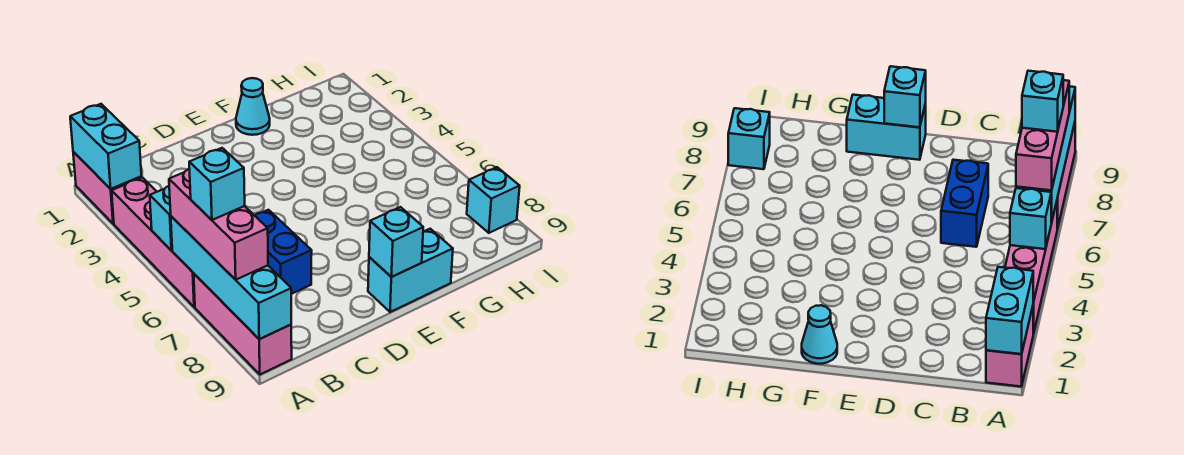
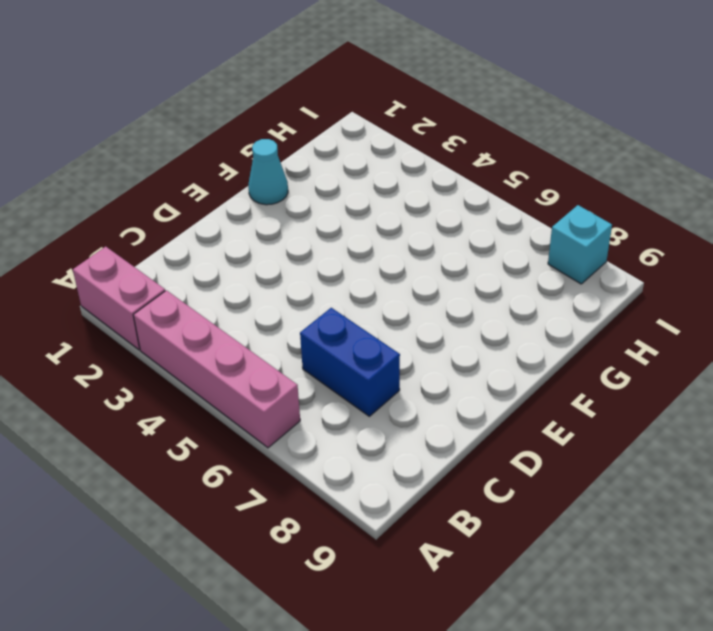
none -> pink 1x3 brick [194,274,292,374]
none -> cyan 1x2 brick [368,229,453,312]
none -> cyan 1x2 brick [70,104,141,189]

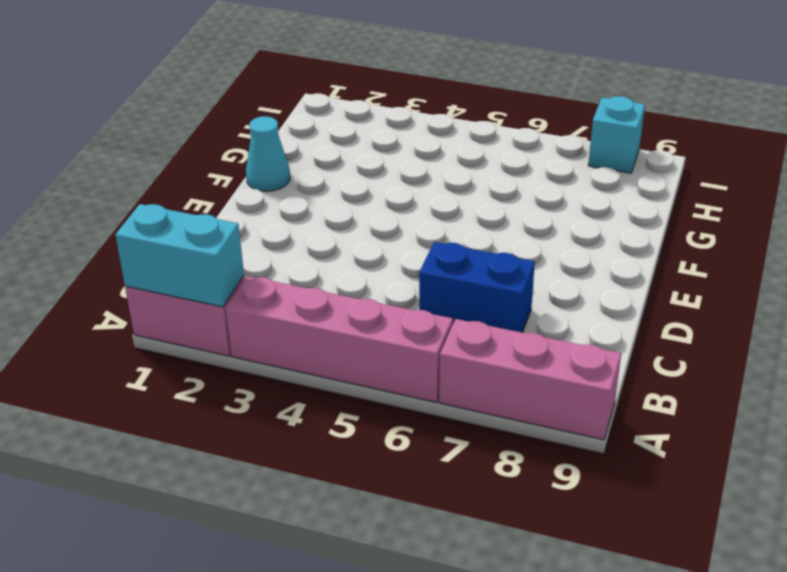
none -> cyan 1x2 brick [368,229,453,312]
none -> cyan 1x1 brick [150,186,172,250]
none -> cyan 1x4 brick [171,216,291,339]

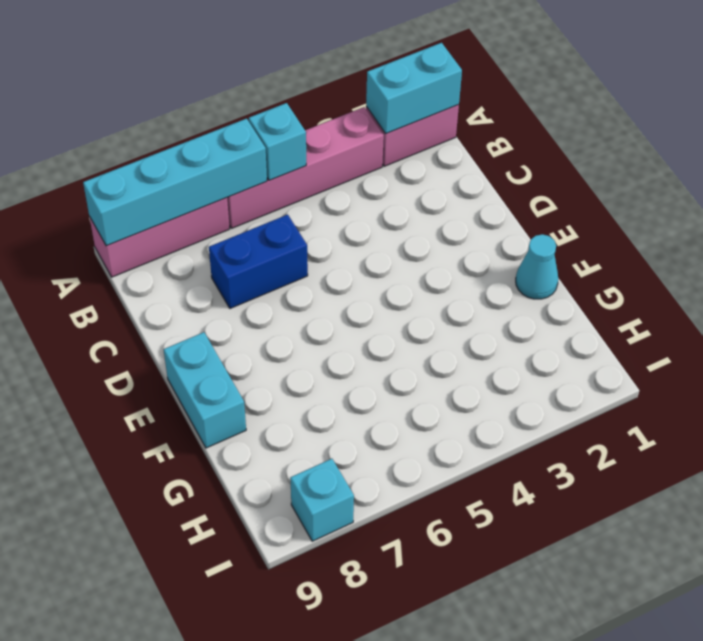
none -> cyan 1x1 brick [369,207,423,277]
none -> pink 1x3 brick [169,169,268,280]
none -> cyan 1x1 brick [189,148,245,220]

